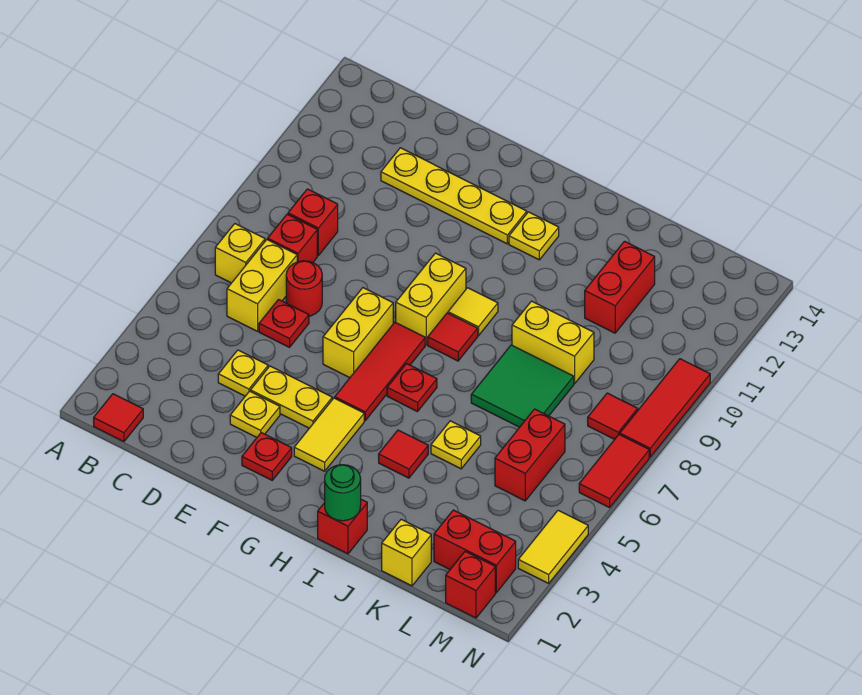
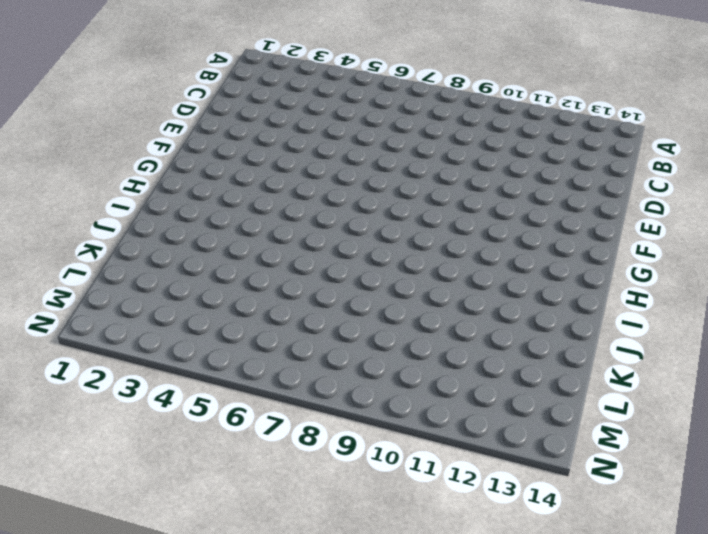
none -> red 1x1 tile [94,394,143,442]
none -> yellow 1x1 brick [215,224,265,283]
none -> yellow 1x2 brick [227,240,297,331]
none -> red 1x1 brick [268,214,317,263]

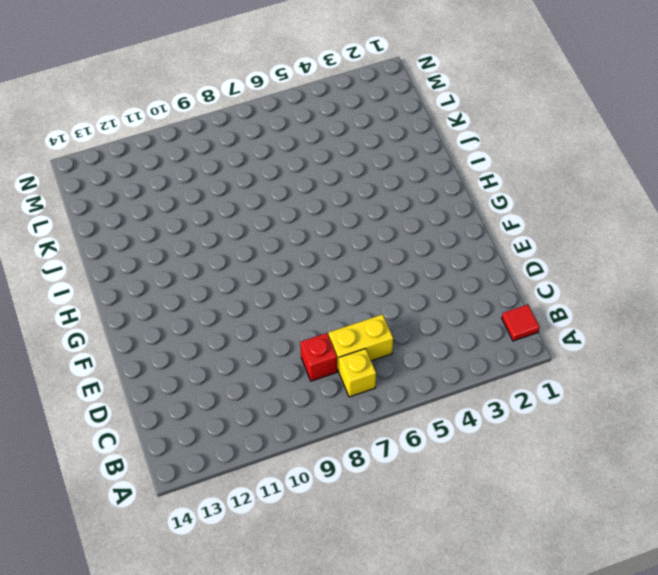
none -> red 1x1 brick [288,189,338,255]
none -> yellow 1x1 plate [218,350,268,396]
none -> red 1x1 plate [259,299,309,347]
none -> red 1x1 round brick [286,261,322,316]

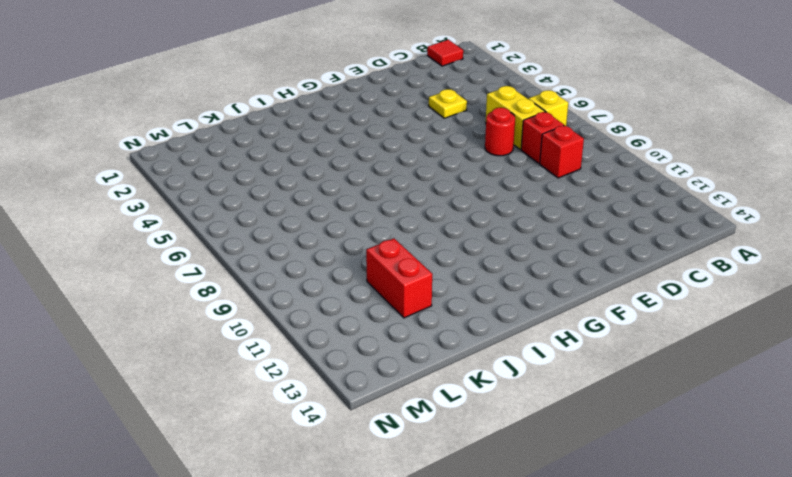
none -> red 1x1 plate [259,299,309,347]
none -> yellow 1x4 plate [381,148,527,244]
none -> yellow 1x1 plate [230,391,280,437]
none -> yellow 1x2 plate [250,366,332,428]

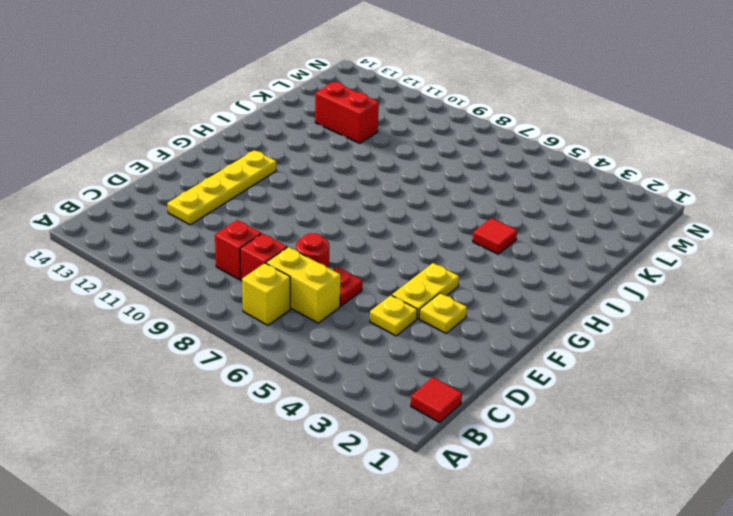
none -> red 1x1 plate [242,433,292,480]
none -> yellow 1x2 brick [323,288,393,378]
none -> yellow 1x2 tile [294,398,364,471]
none -> red 1x3 tile [335,322,425,421]

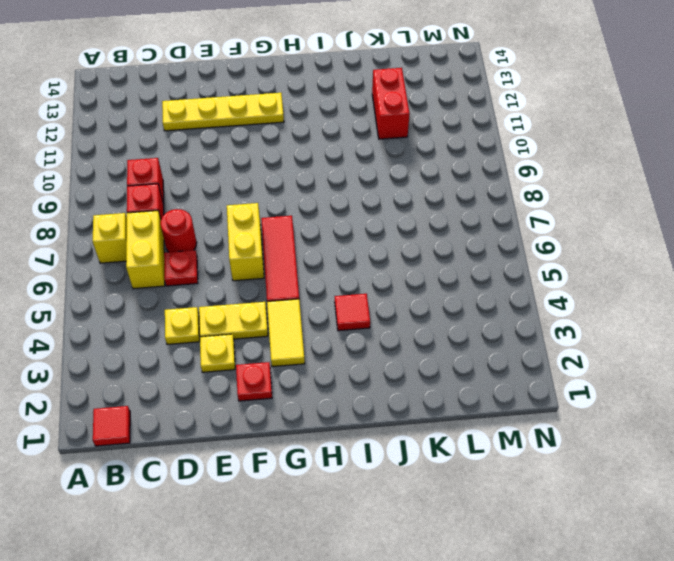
none -> yellow 1x2 brick [396,253,466,345]
none -> red 1x1 plate [387,364,437,412]
none -> red 1x1 tile [428,313,478,361]
none -> yellow 1x1 tile [448,288,498,336]

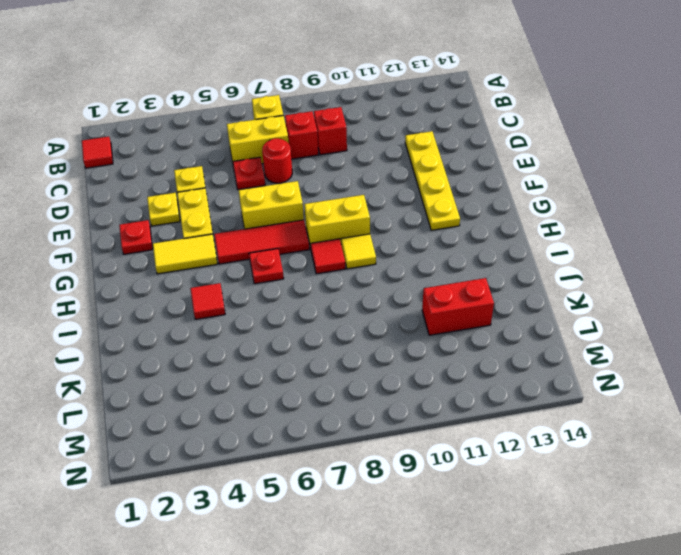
none -> yellow 1x1 plate [509,212,559,260]
none -> red 1x1 brick [318,499,367,554]
none -> yellow 1x1 plate [431,421,481,469]
none -> green 2x2 tile [471,345,574,427]

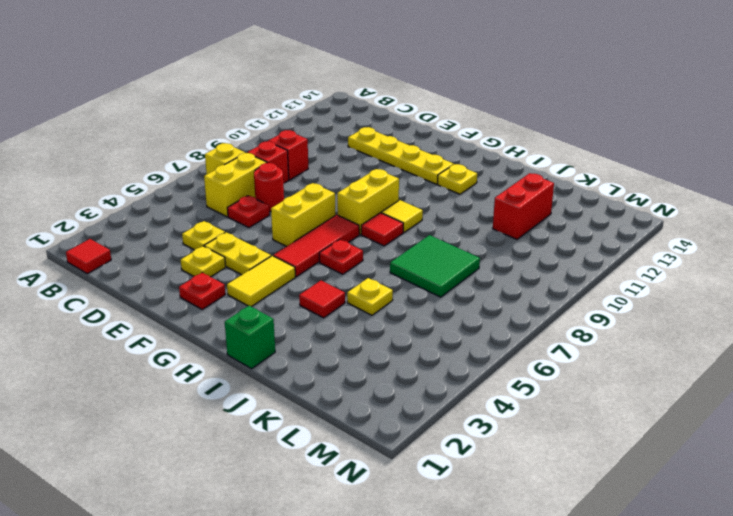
green 1x1 brick [225,306,275,369] -> red 1x1 brick [318,499,367,554]
none -> yellow 1x2 brick [512,301,594,384]
none -> yellow 1x1 brick [382,519,431,586]
none -> red 1x2 brick [434,510,516,593]
none -> red 1x2 brick [495,409,565,501]

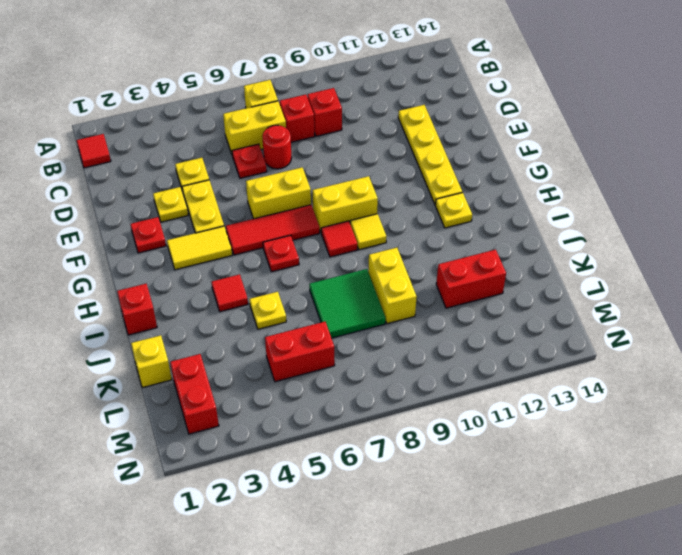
none -> red 1x1 brick [446,551,495,618]
none -> red 1x1 tile [588,393,638,439]
none -> yellow 1x2 tile [518,510,588,583]
none -> red 1x2 tile [579,434,649,508]

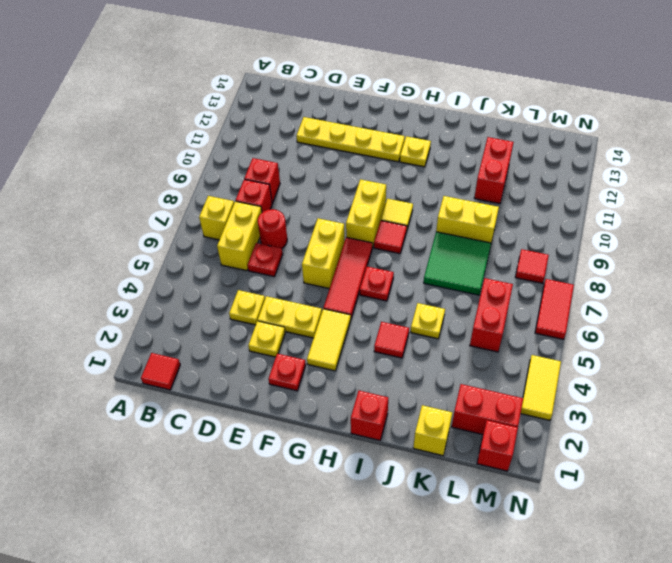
none -> red 1x3 tile [620,359,710,457]
none -> green 1x1 round brick [325,465,361,521]

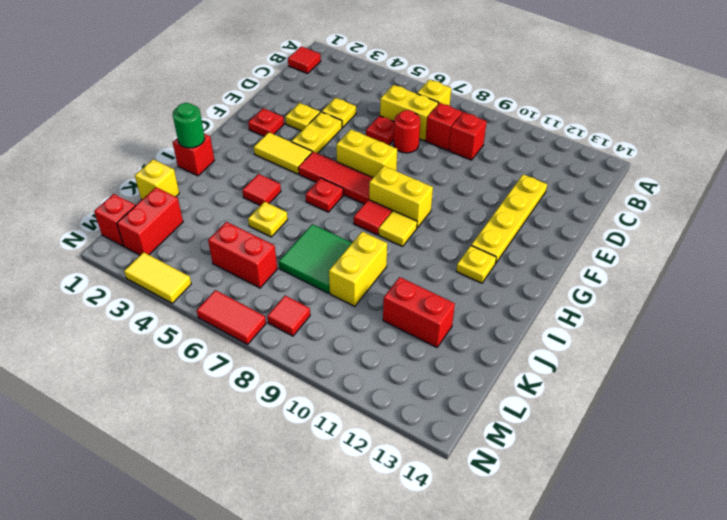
none -> red 1x3 tile [620,359,710,457]

